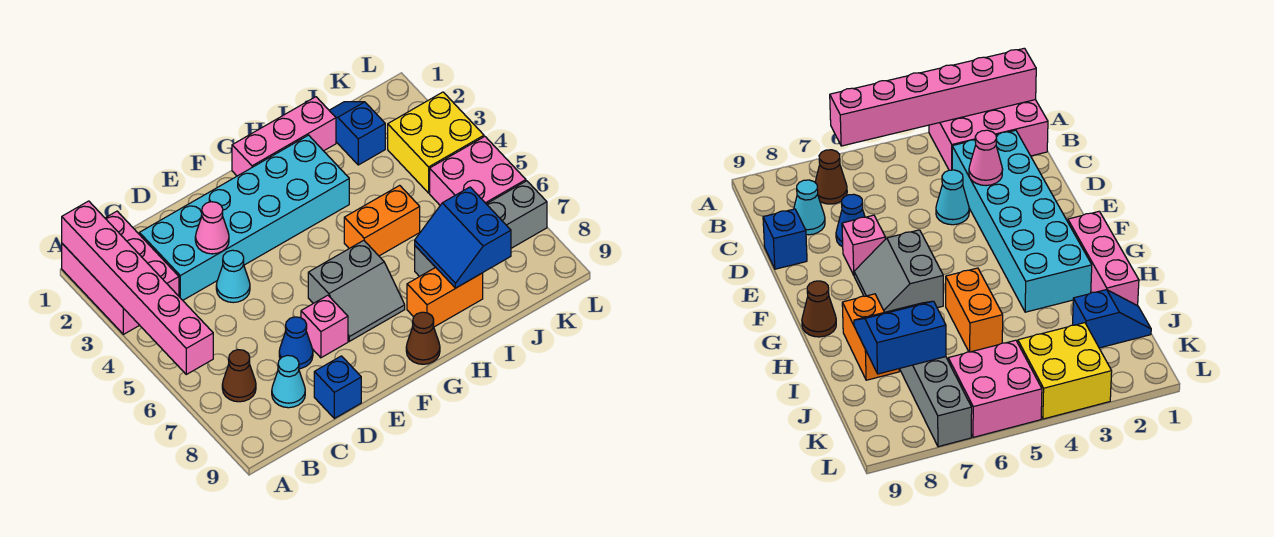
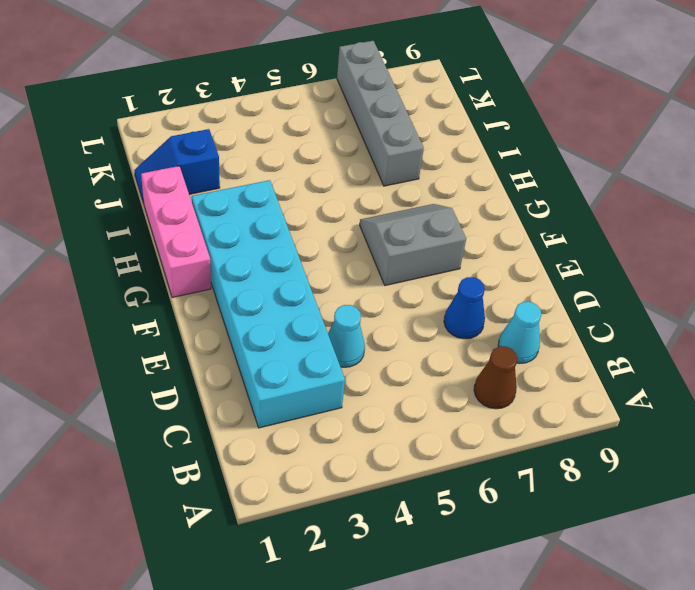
grey 2x2 slope [360,204,466,286] -> grey 2x2 slope turned to [308,240,405,341]
none -> pink 2x3 brick [62,211,179,334]
none -> blue 1x1 brick [314,356,361,418]
none -> pink 1x1 brick [301,295,348,358]

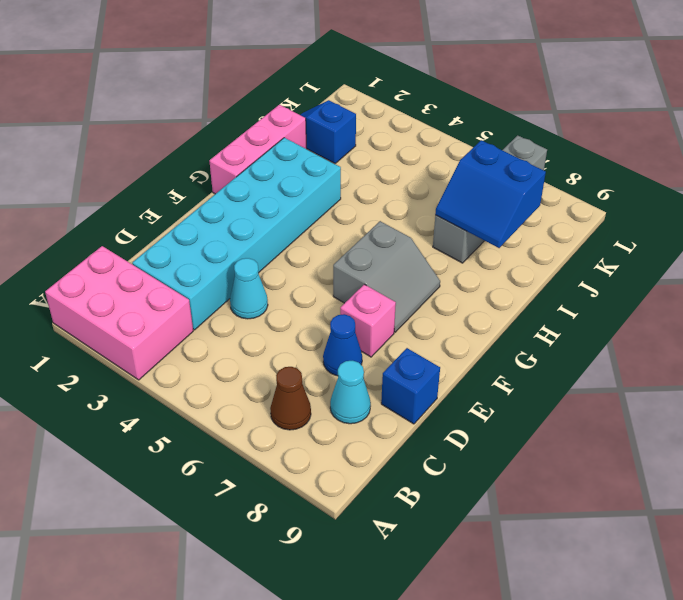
none -> brown 1x1 cone [406,312,440,364]
none -> orange 1x2 brick [344,185,420,256]
none -> orange 1x2 brick [407,267,483,327]

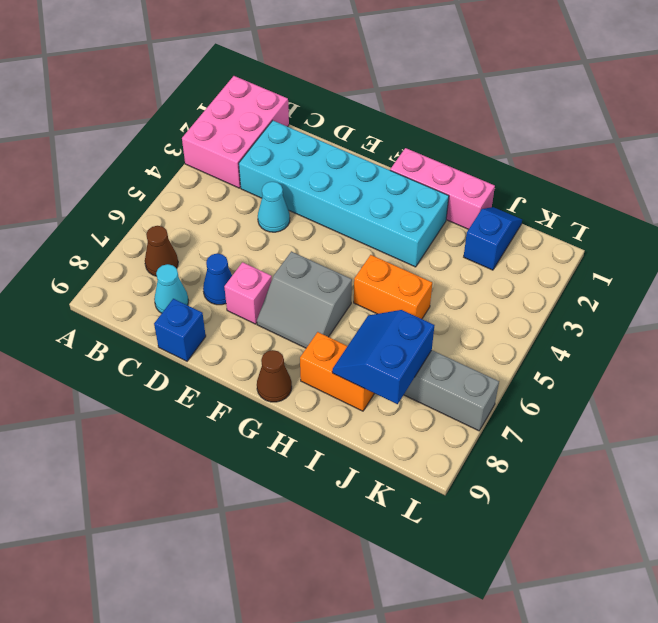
none -> yellow 2x2 brick [388,92,484,193]
none -> pink 2x2 brick [430,137,526,205]
none -> pink 1x6 brick [62,201,213,374]

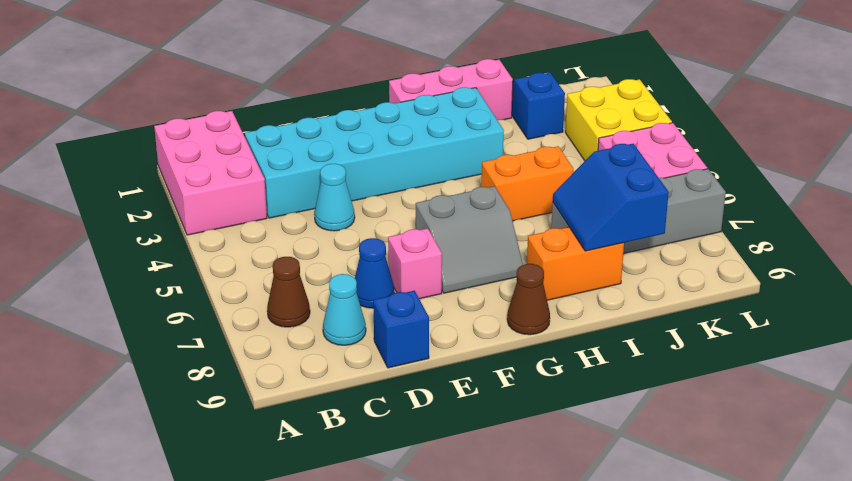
none -> pink 1x6 brick [62,201,213,374]
none -> pink 1x1 cone [195,202,229,254]

